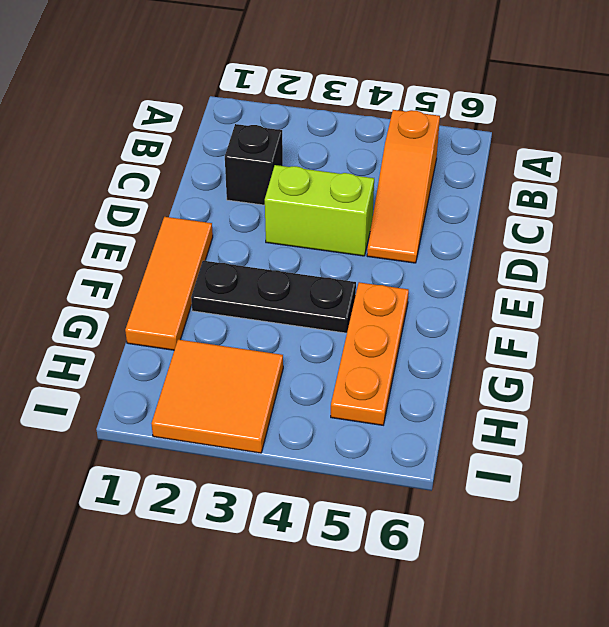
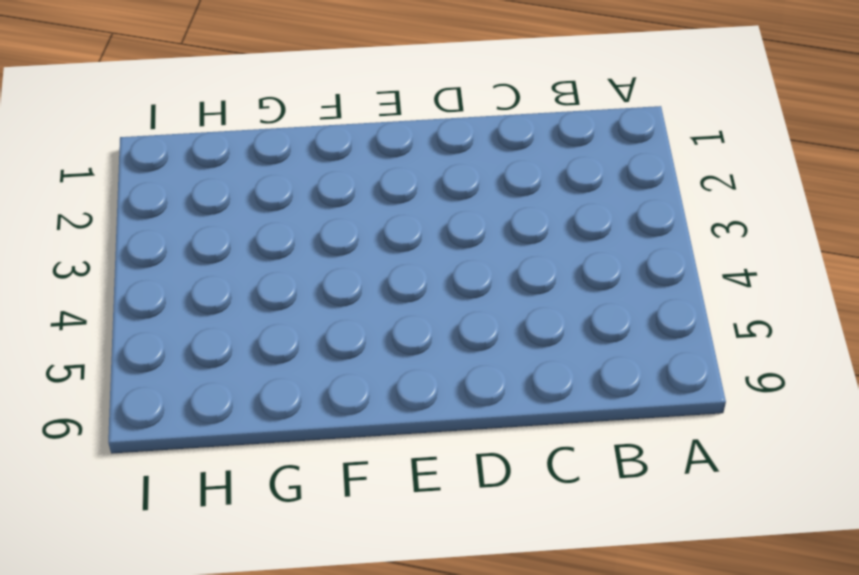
none -> orange 1x3 slope [367,110,440,263]
none -> black 1x1 brick [225,124,283,205]

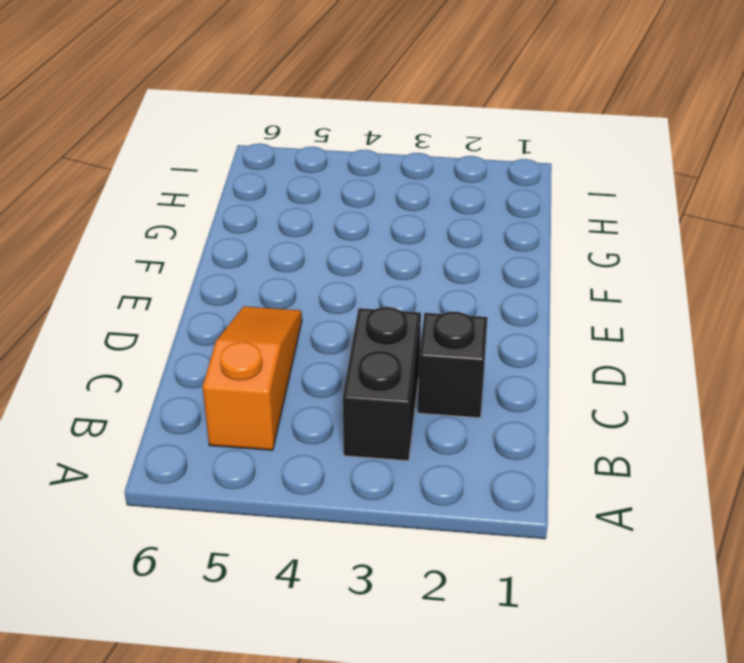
black 1x2 brick [343,307,421,461] -> none
none -> lime 1x2 brick [265,165,374,256]
none -> orange 1x3 tile [125,217,213,350]

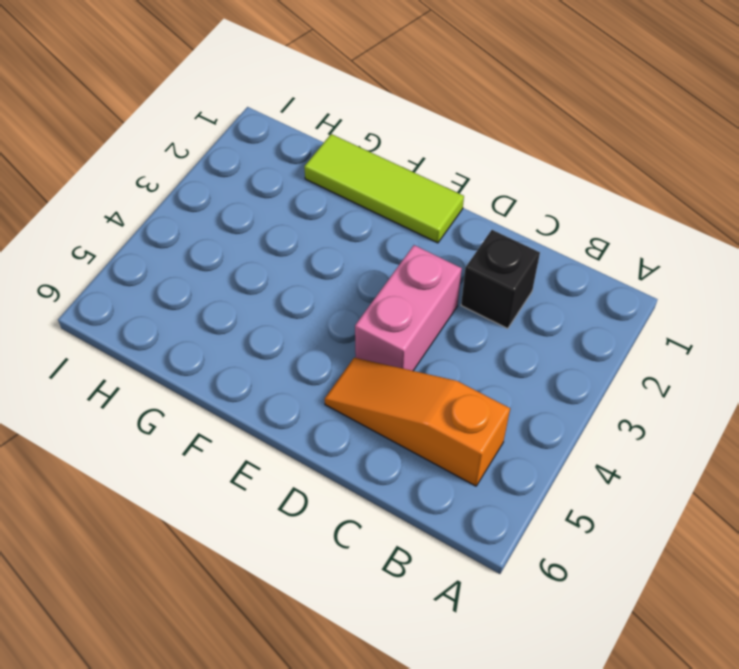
pink 1x2 brick [355,245,462,371] -> lime 1x2 brick [265,165,374,256]
lime 1x3 tile [304,134,464,243] -> orange 1x3 tile [125,217,213,350]
none -> black 1x3 plate [191,261,356,333]
none -> orange 1x3 plate [331,282,409,425]

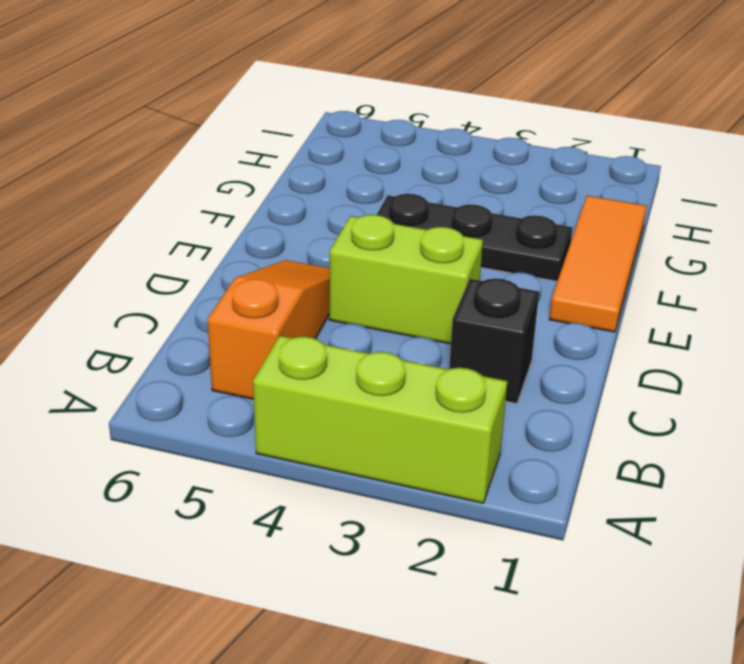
lime 1x3 brick [253,336,507,503] -> none
none -> orange 1x3 plate [331,282,409,425]
none -> orange 2x2 tile [151,339,283,453]

